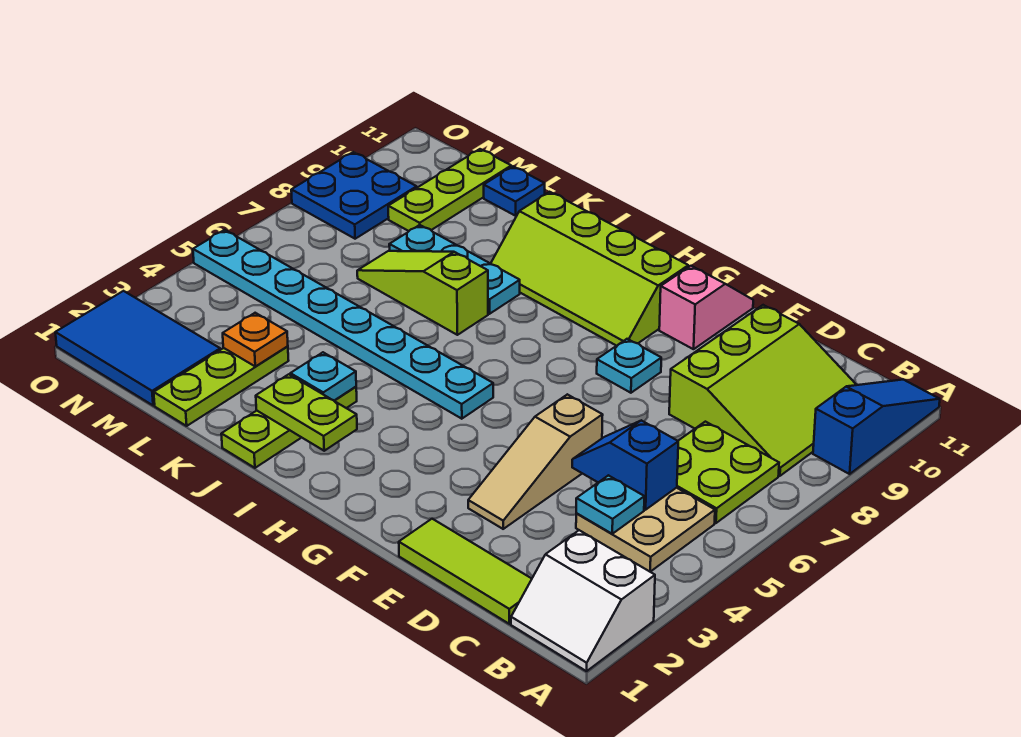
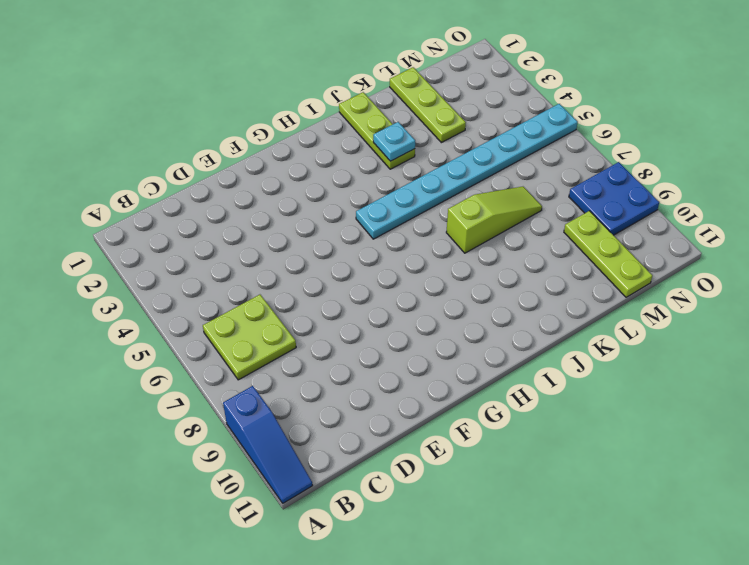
none -> white 2x2 slope [511,530,655,671]
none -> tan 2x2 plate [576,488,715,572]
none -> lime 3x3 slope [669,305,856,476]

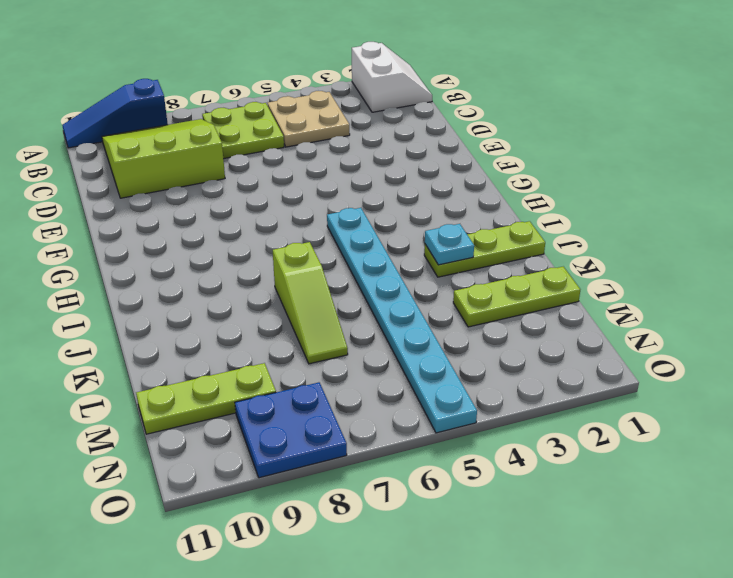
none -> lime 1x3 tile [399,519,532,624]
none -> tan 1x3 slope [468,394,603,529]
none -> cyan 1x1 plate [597,339,661,393]

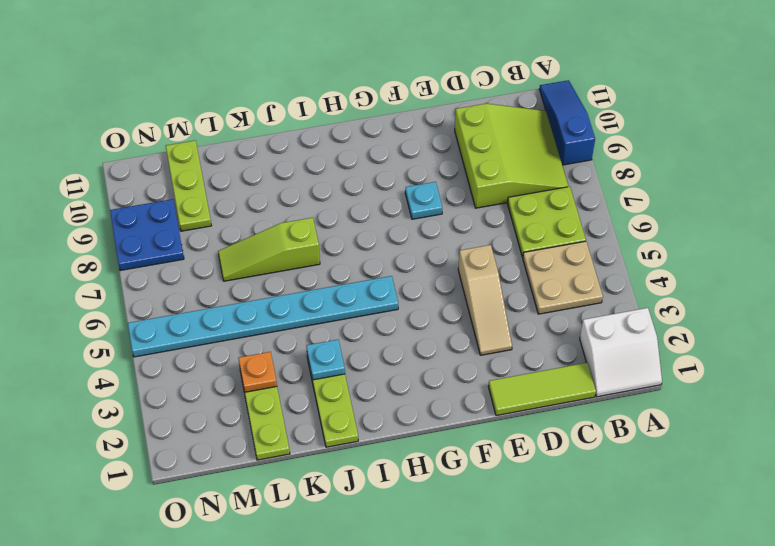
none -> pink 1x2 slope [659,266,753,349]
none -> lime 2x4 slope [491,192,688,346]
none -> cyan 1x3 plate [389,225,520,314]

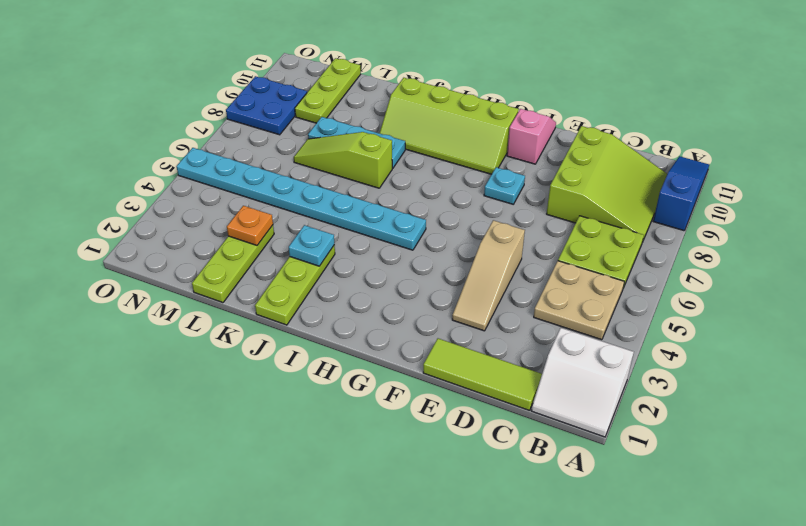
none -> blue 1x1 plate [484,167,545,216]
none -> blue 2x3 tile [55,291,220,405]
none -> cyan 1x1 plate [576,475,644,534]

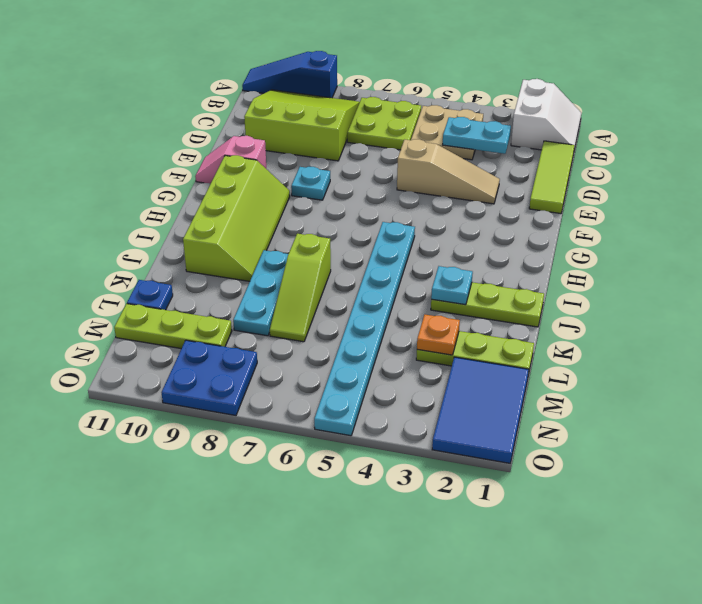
cyan 1x2 plate [443,117,511,154] -> cyan 1x1 plate [576,475,644,534]
none -> blue 1x2 slope [572,420,678,510]
none -> lime 1x2 plate [256,374,357,451]

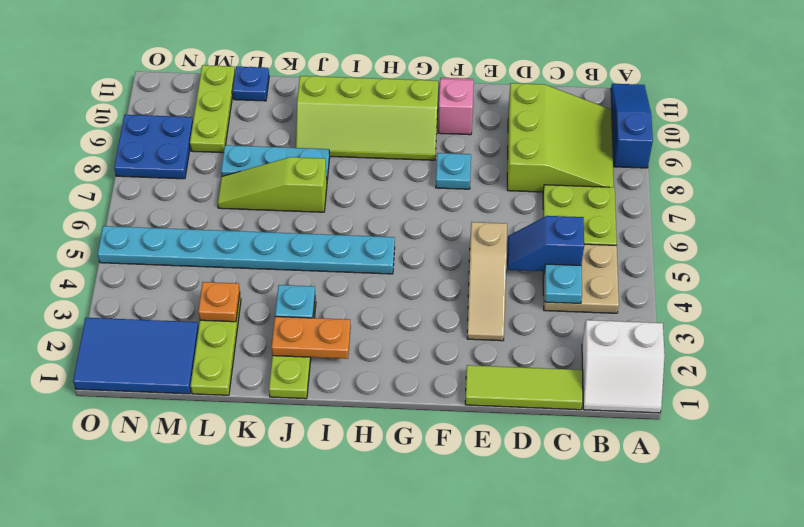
orange 1x2 plate [272,317,351,359] -> lime 1x2 plate [256,374,357,451]

